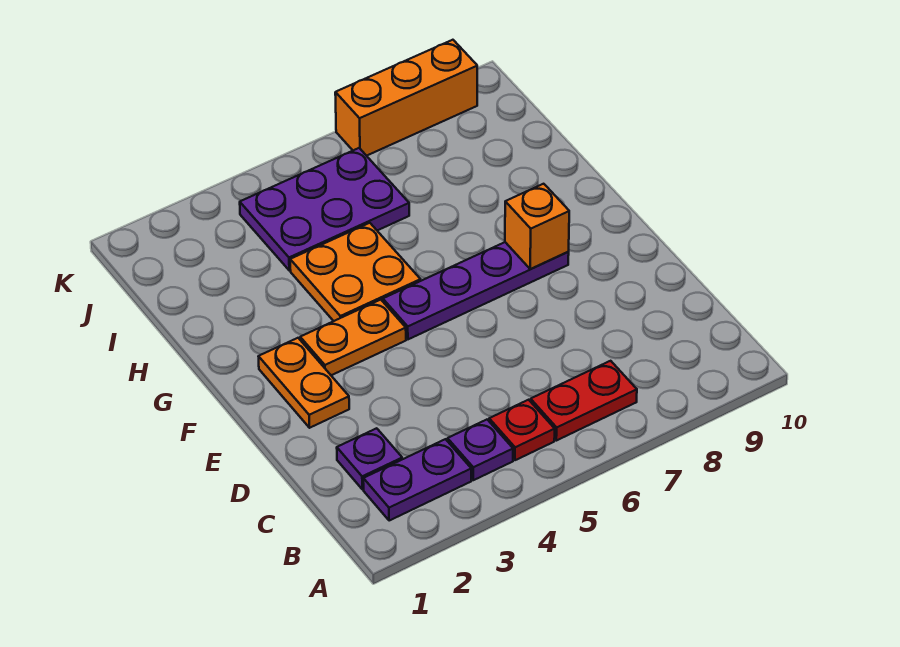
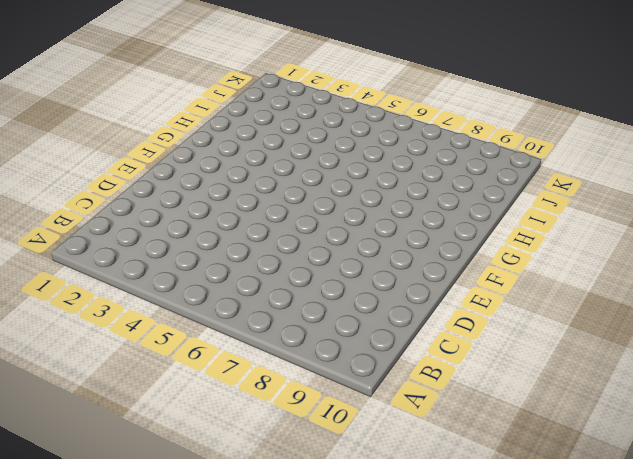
none -> purple 1x2 plate [363,439,471,521]
none -> purple 1x1 plate [448,420,513,480]
none -> red 1x1 plate [489,400,555,460]

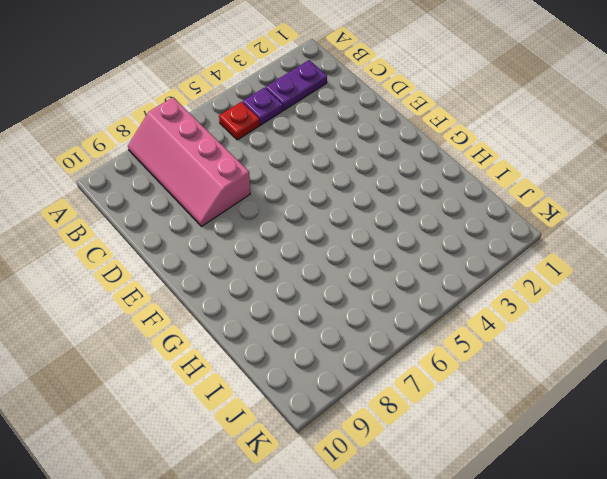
pink 2x4 slope [128,97,250,226] -> red 1x2 plate [531,361,637,441]
none -> purple 1x1 plate [337,428,402,489]
none -> orange 1x2 plate [258,338,349,428]
none -> orange 1x2 plate [300,300,406,375]

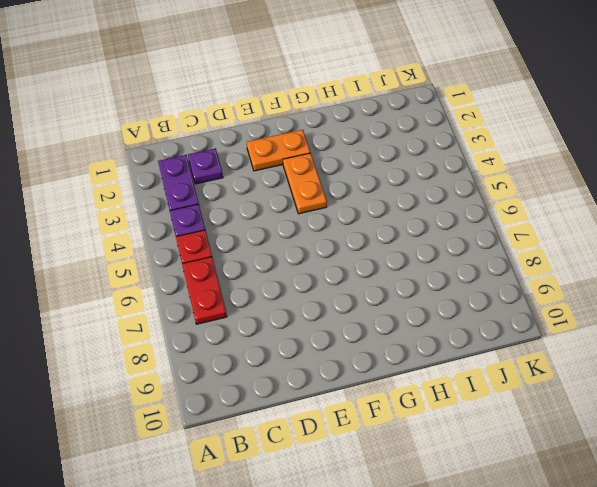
none -> purple 1x4 plate [383,242,569,339]
none -> orange 2x2 plate [290,223,421,321]
none -> purple 2x3 plate [240,148,409,271]

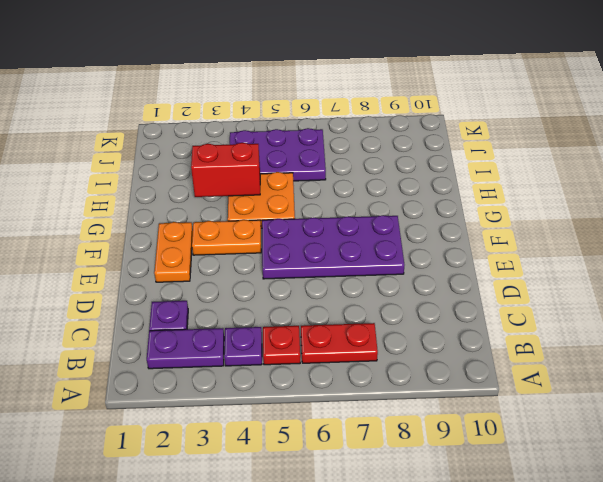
purple 2x4 plate [262,215,404,279] -> purple 1x4 plate [383,242,569,339]
red 1x2 brick [191,143,260,197] -> none
none -> orange 1x3 brick [335,40,477,156]
none -> orange 1x1 brick [505,184,569,269]

